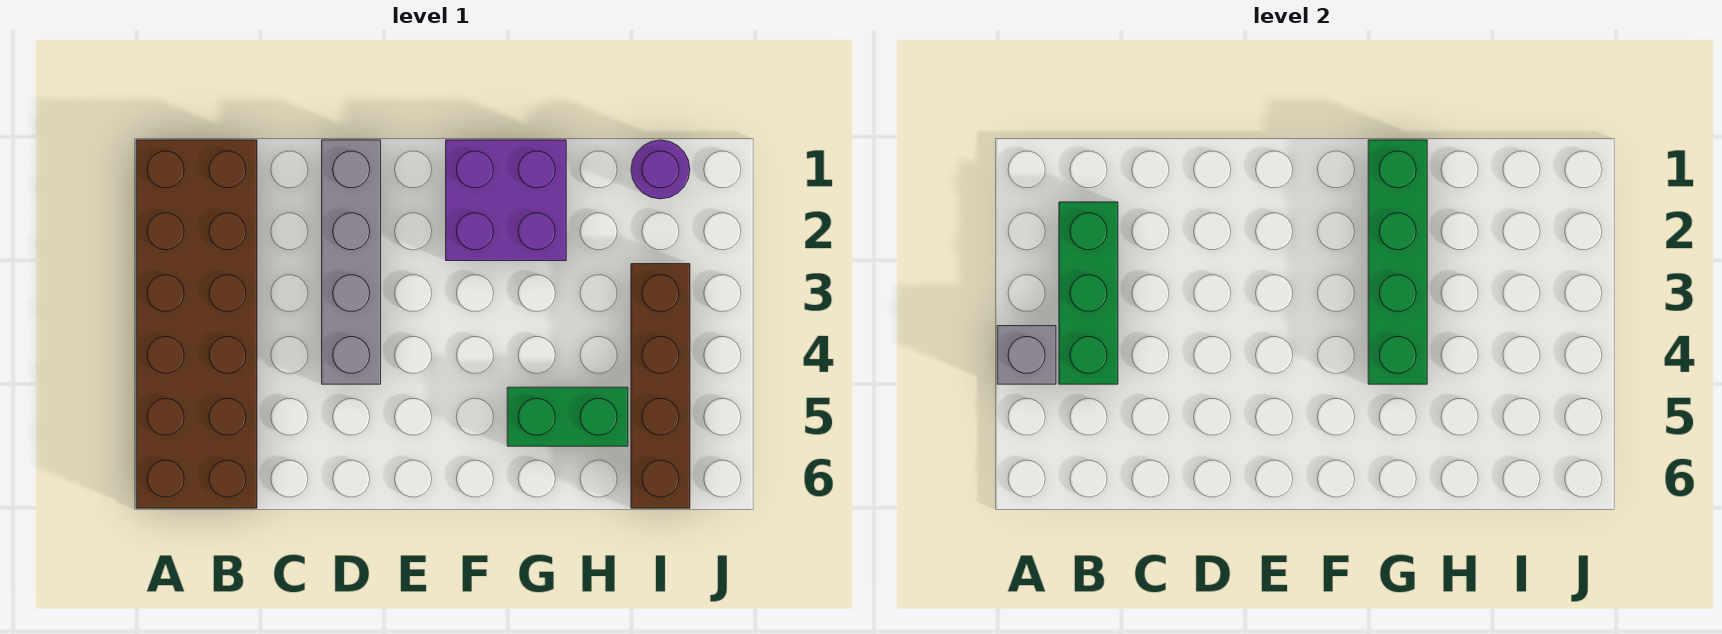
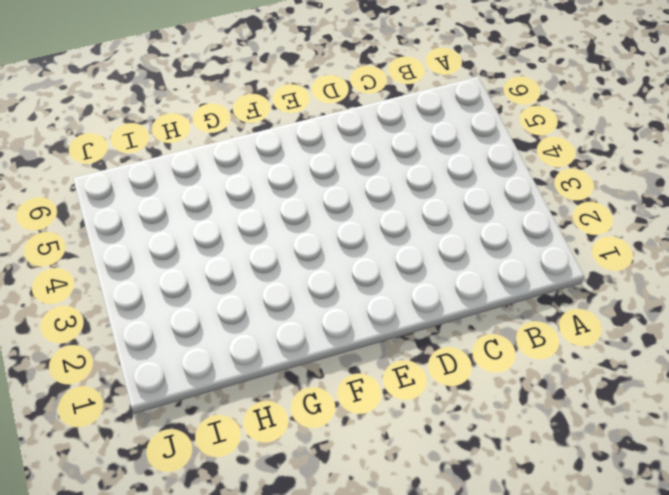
none -> brown 2x6 brick [136,140,257,508]
none -> grey 1x4 brick [322,140,381,384]

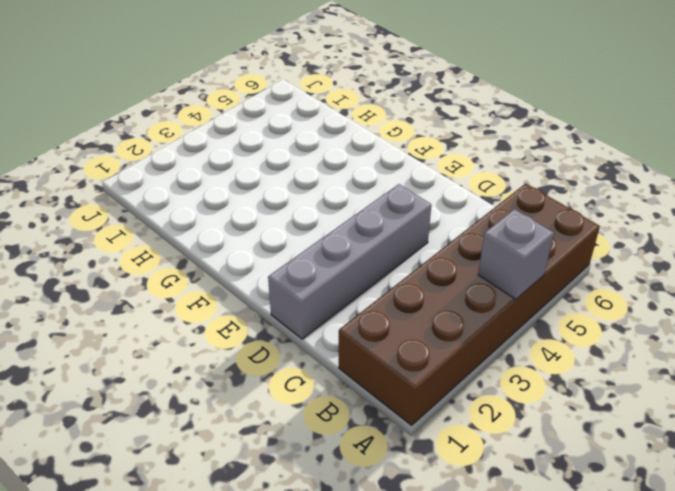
none -> purple 2x2 brick [446,140,566,261]
none -> green 1x2 brick [507,387,628,446]

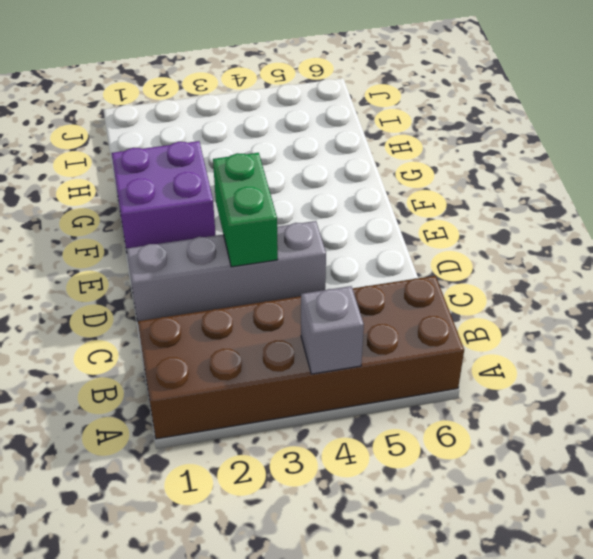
green 1x2 brick [213,153,278,267] -> green 1x2 brick moved to [507,387,628,446]
none -> purple 1x1 round brick [631,140,690,199]
none -> brown 1x4 brick [631,264,690,508]

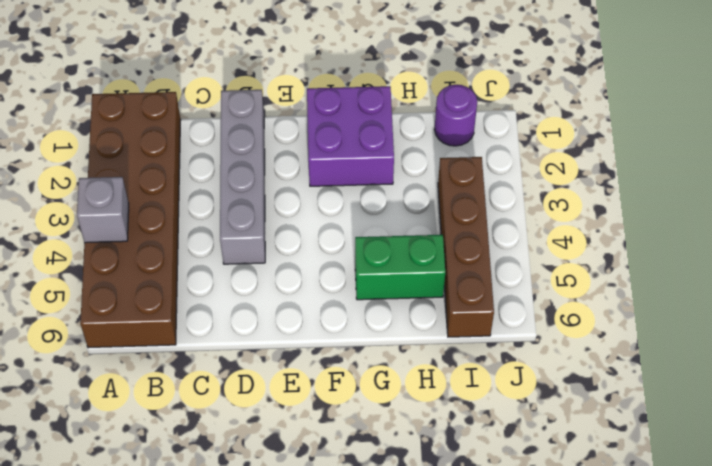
none -> green 1x3 brick [1059,202,1118,384]
none -> green 1x4 brick [1368,140,1427,384]

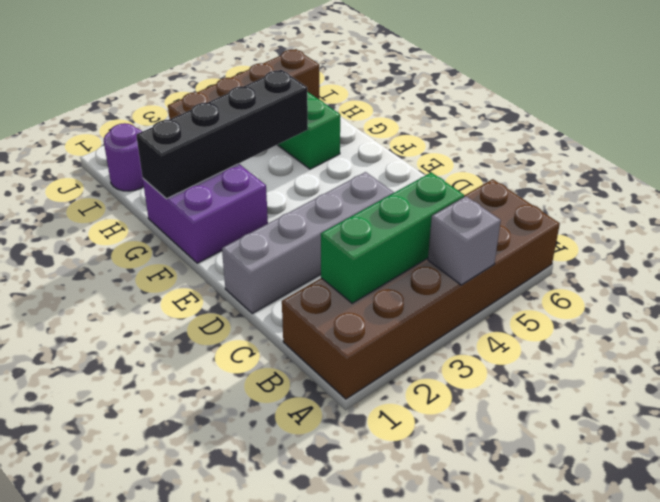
black 1x4 brick [136,70,308,199] -> green 1x4 brick [1368,140,1427,384]

